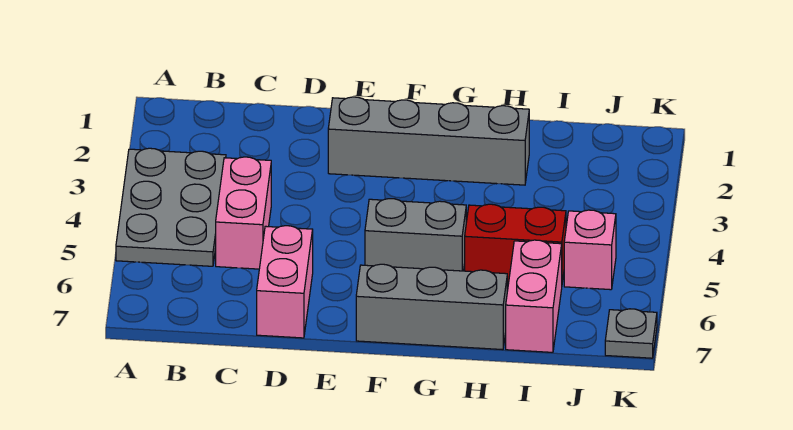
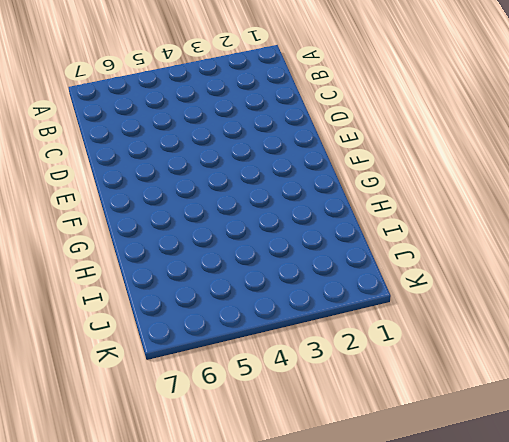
none -> grey 2x3 plate [116,148,226,266]
none -> pink 1x2 brick [216,157,271,269]

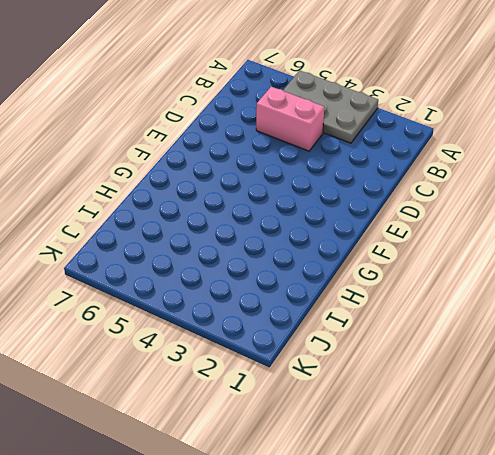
none -> pink 1x2 brick [257,226,313,338]
none -> grey 1x4 brick [328,97,529,185]

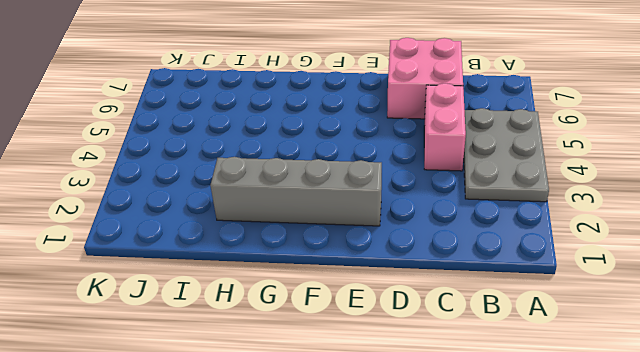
pink 2x2 brick [387,38,463,119] -> pink 1x2 brick [257,226,313,338]
none -> grey 1x2 brick [365,199,466,271]
none -> grey 1x3 brick [356,264,507,350]

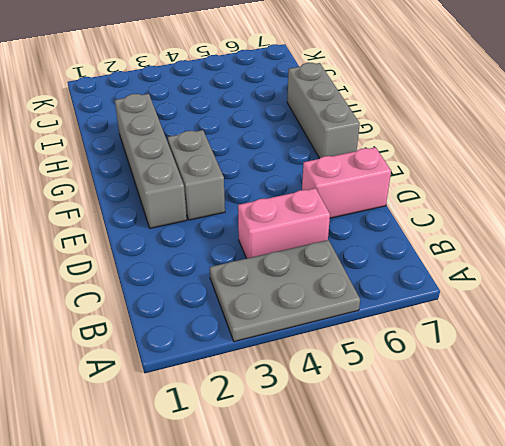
grey 1x2 brick [168,130,225,220] -> grey 1x2 brick moved to [365,199,466,271]
none -> red 1x2 brick [465,204,566,284]
none -> pink 1x2 brick [506,240,562,352]

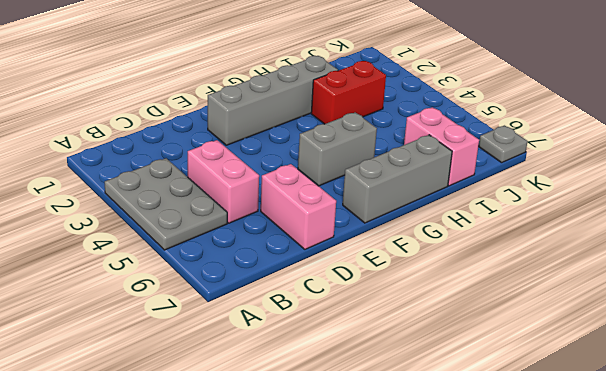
red 1x2 brick [311,61,386,124] -> red 1x2 brick moved to [465,204,566,284]
none -> pink 1x1 brick [564,210,616,290]

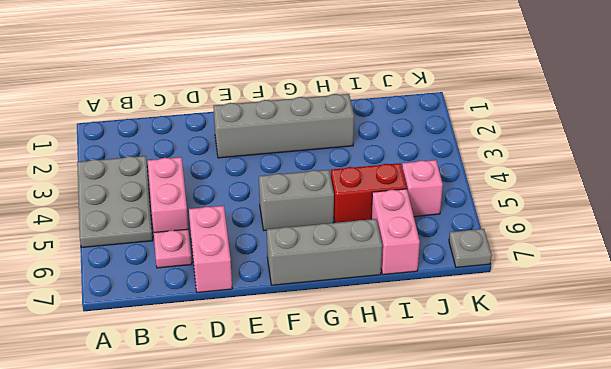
pink 1x1 plate [154,229,192,268] -> none

